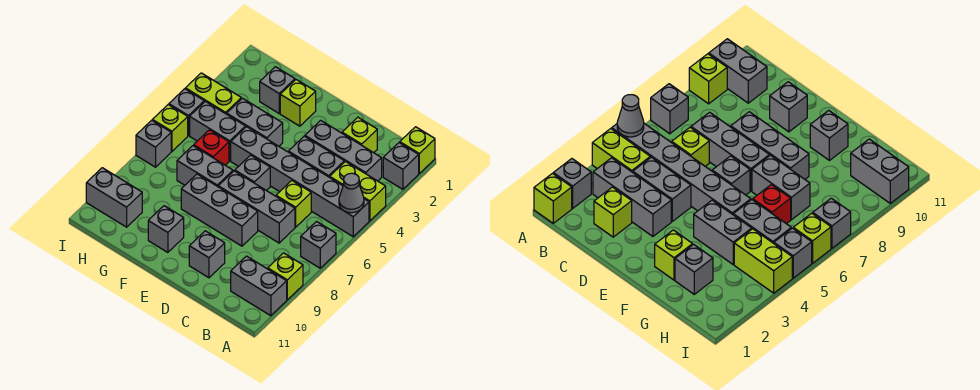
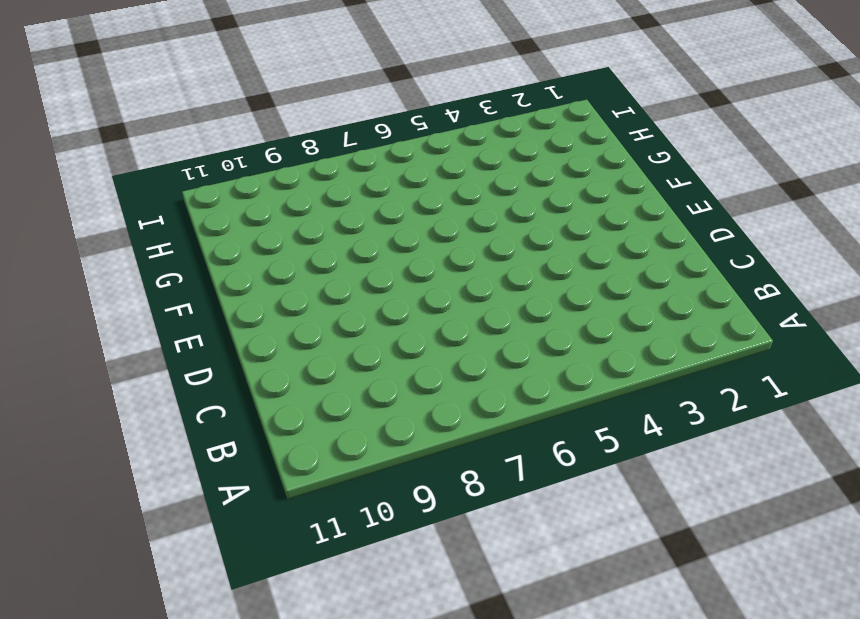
none -> lime 1x1 brick [400,127,435,173]
none -> grey 1x1 brick [383,143,419,189]
none -> lime 1x2 brick [330,162,386,221]

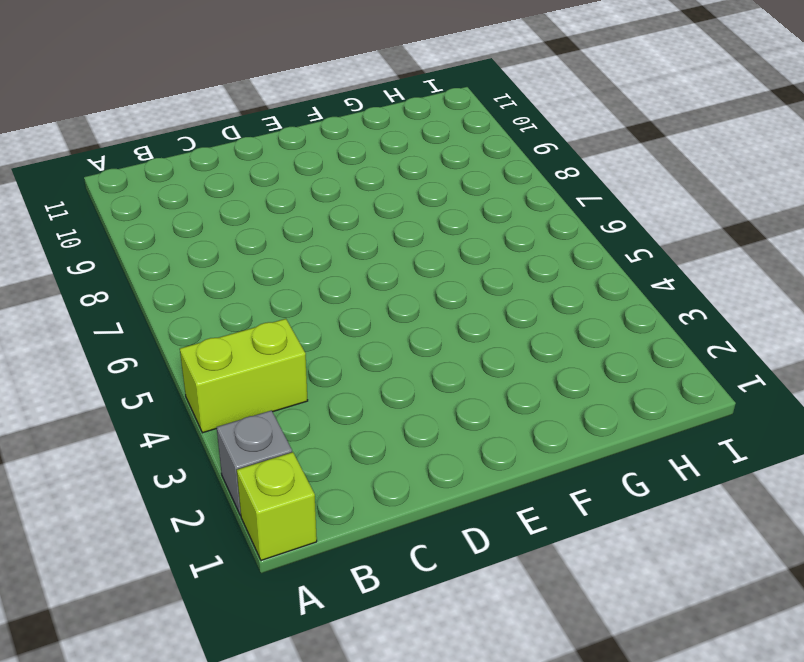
none -> grey 1x6 brick [231,127,369,237]
none -> grey 1x1 brick [301,222,336,268]
none -> lime 1x1 brick [268,253,303,300]

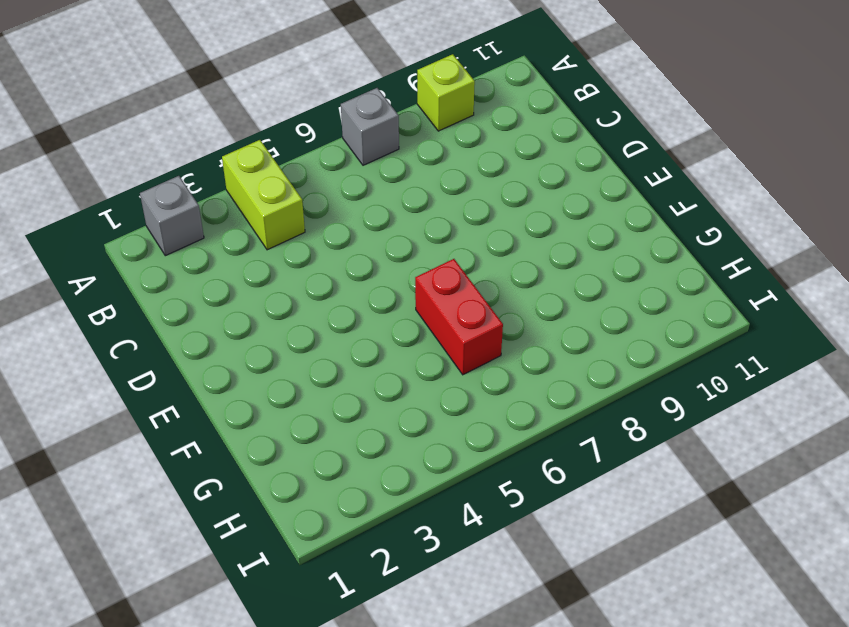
red 1x2 brick [415,259,503,375] -> red 1x1 brick [194,130,229,165]
none -> lime 1x1 brick [400,127,435,173]
none -> grey 1x6 brick [231,127,369,237]
none -> grey 1x2 brick [231,256,287,316]

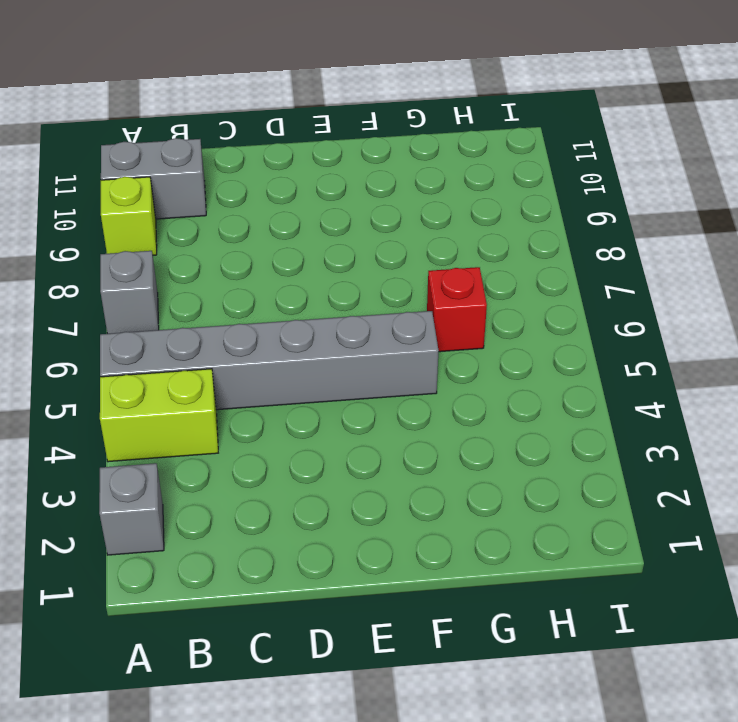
none -> lime 1x1 brick [400,127,435,173]
none -> grey 1x3 brick [305,120,382,181]
none -> lime 1x1 brick [342,117,377,153]

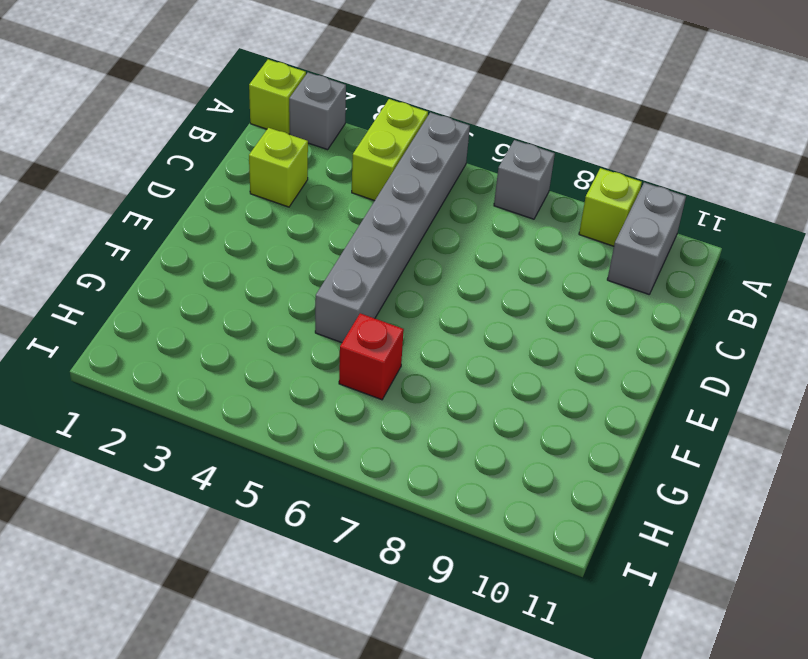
none -> grey 1x3 brick [305,120,382,181]
none -> grey 1x2 brick [288,136,344,177]
none -> lime 1x1 brick [276,181,311,227]

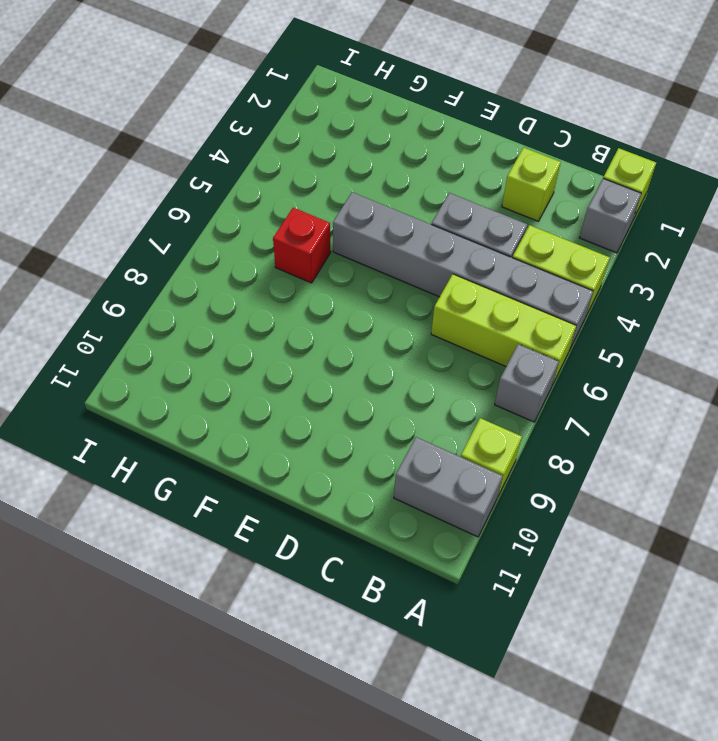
lime 1x3 brick [431,274,576,385] -> lime 1x1 brick [276,181,311,227]
none -> grey 1x3 brick [305,120,382,181]
none -> grey 1x3 brick [218,171,295,243]
none -> grey 1x3 brick [181,174,258,246]

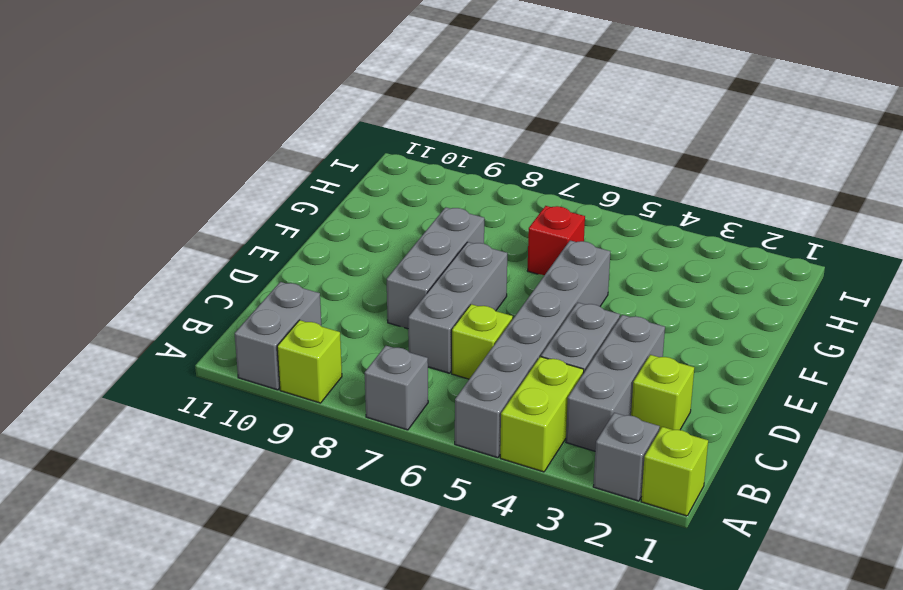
none -> grey 1x1 brick [189,231,225,278]
none -> grey 1x1 brick [235,155,270,191]
none -> lime 1x1 brick [280,80,316,126]

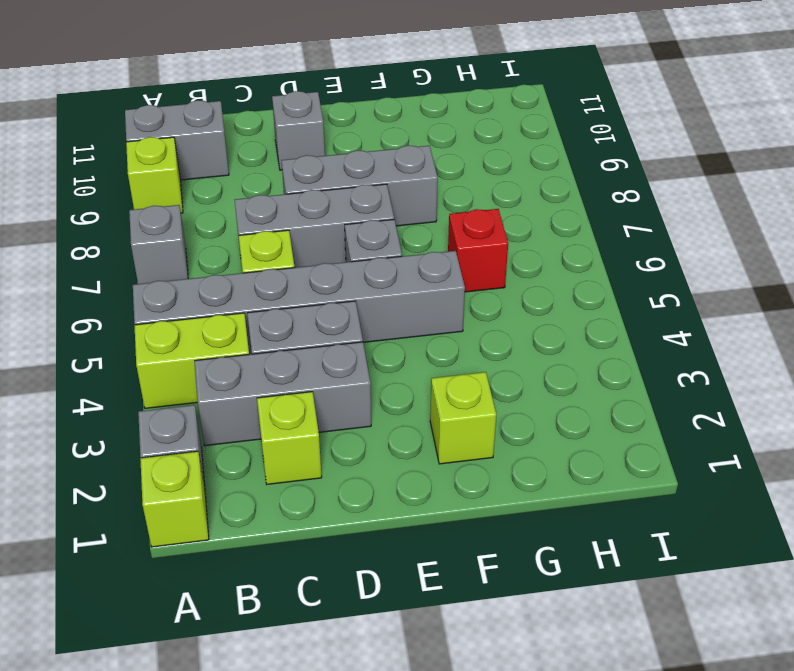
none -> grey 1x2 brick [227,98,283,146]
none -> grey 1x2 brick [177,146,233,187]
none -> grey 1x1 brick [148,206,184,252]

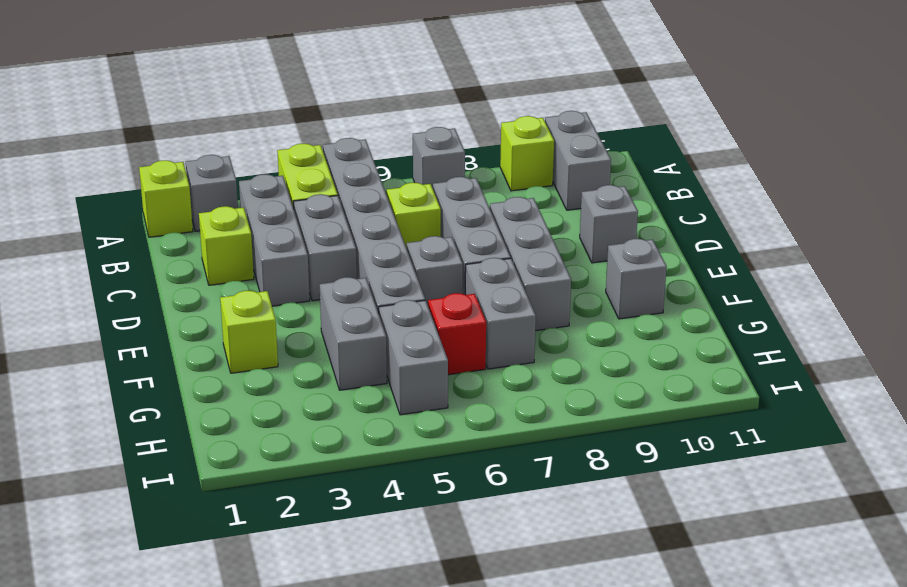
none -> grey 1x1 brick [260,67,295,113]
none -> lime 1x2 brick [185,73,241,114]
none -> grey 1x2 brick [86,168,142,227]

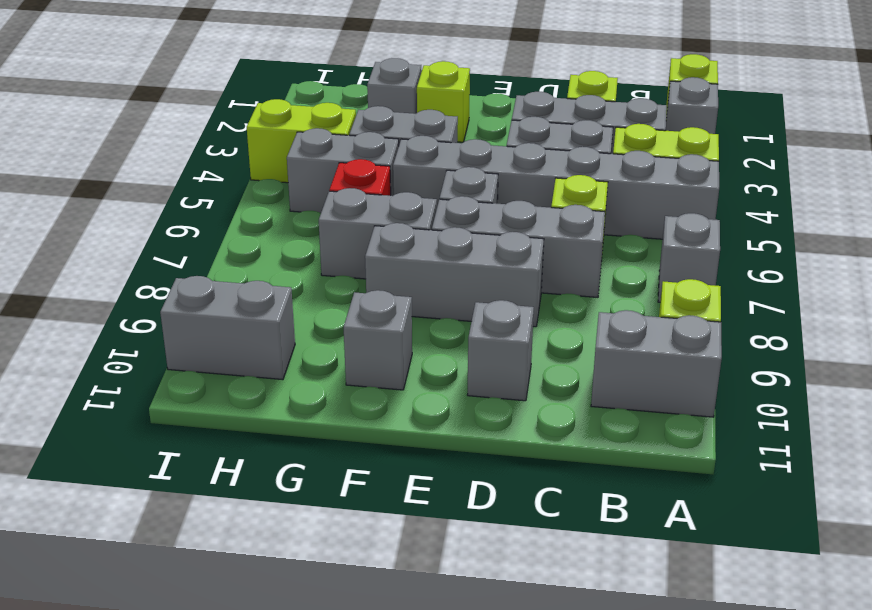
none -> grey 1x1 brick [169,89,204,136]
none -> lime 1x1 brick [152,105,188,151]
none -> grey 1x1 brick [136,120,171,167]

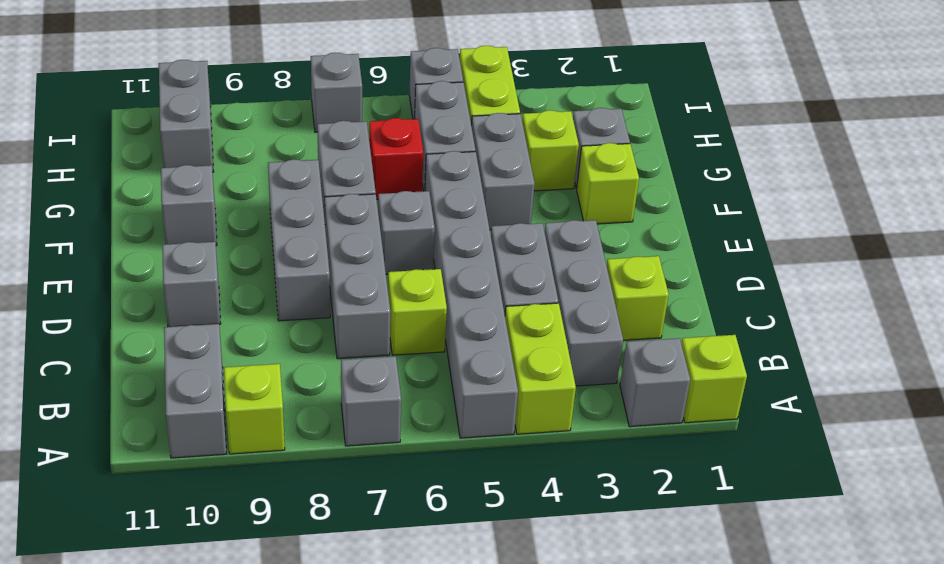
lime 1x1 brick [522,110,579,191] -> lime 1x1 brick moved to [152,105,188,151]
none -> grey 1x1 cone [339,173,364,213]

